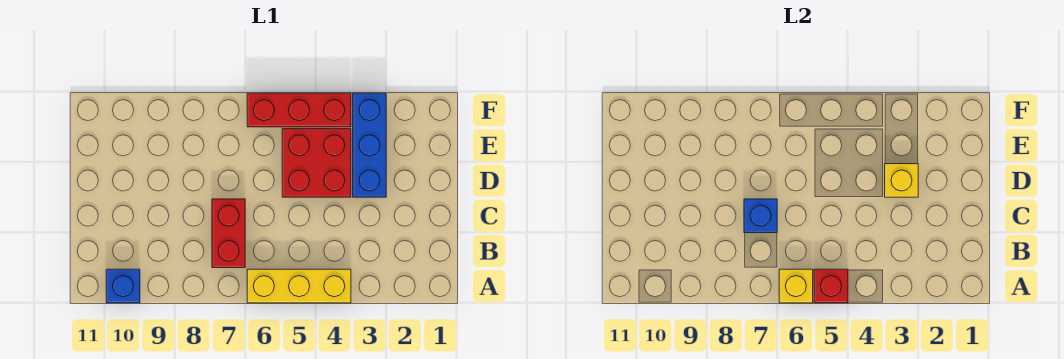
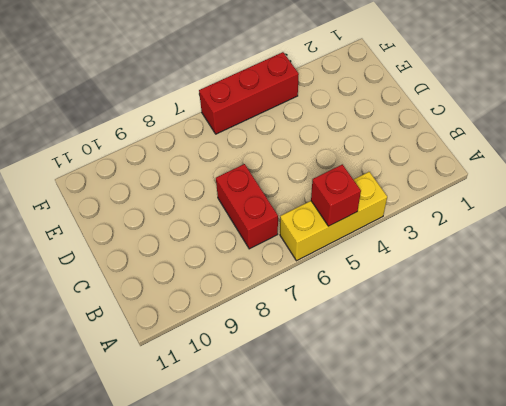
none -> blue 1x1 brick [106,269,140,303]
none -> blue 1x3 brick [353,93,386,197]

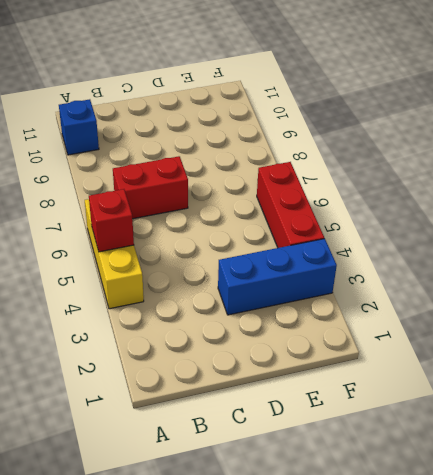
none -> red 2x2 brick [282,129,351,197]
none -> yellow 1x1 brick [779,269,813,303]

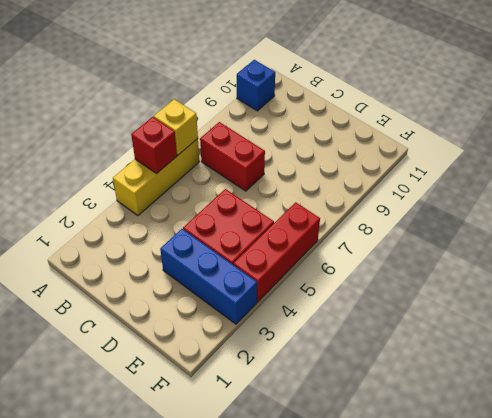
none -> blue 1x1 brick [744,199,777,233]
none -> yellow 1x1 brick [885,164,918,197]

